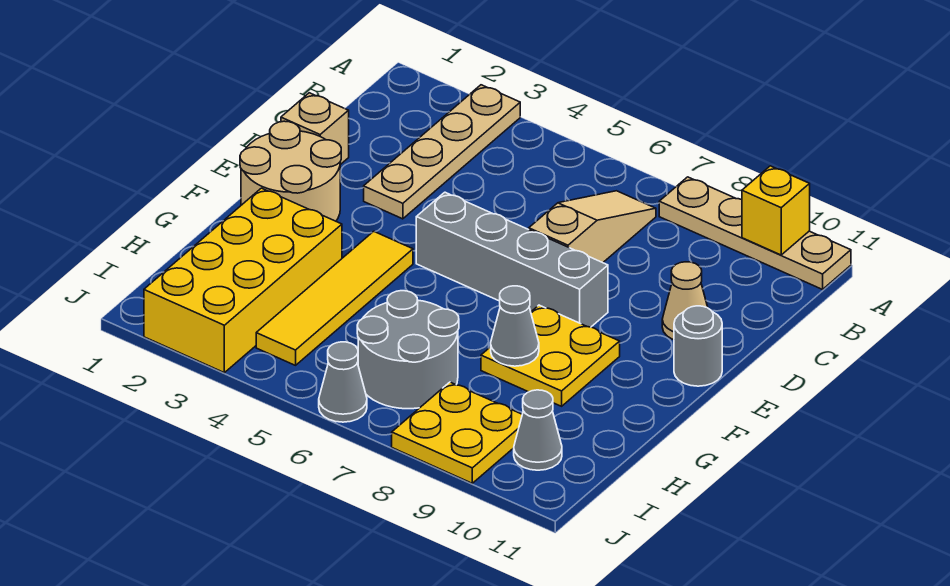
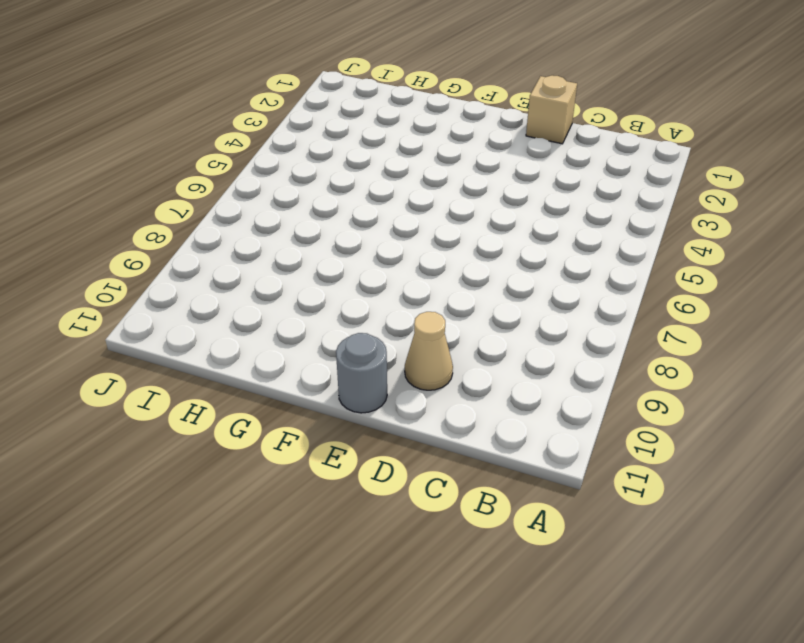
none -> tan 1x4 plate [364,85,520,219]
none -> tan 1x4 plate [659,177,851,289]
none -> tan 1x3 slope [529,191,656,263]

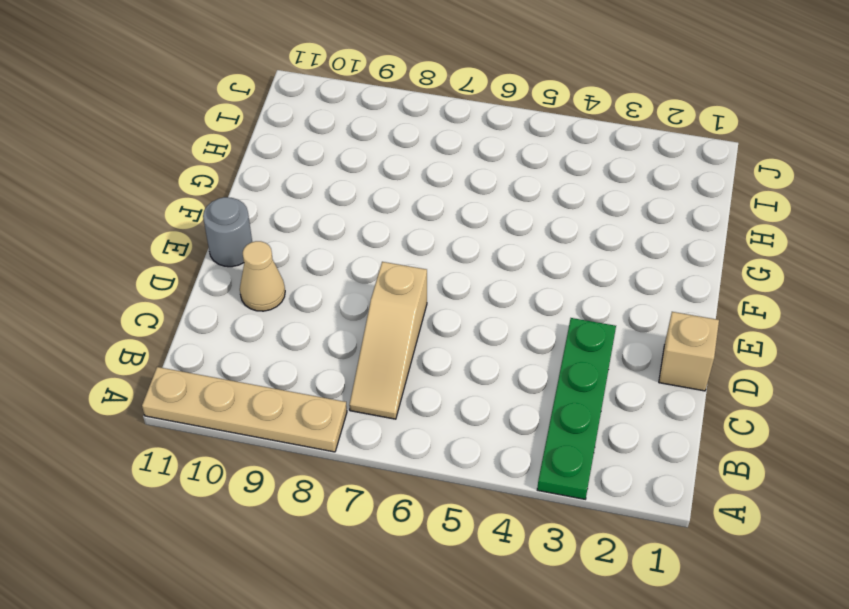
green 1x4 plate [537,318,616,499] -> tan 1x4 plate [364,85,520,219]
none -> tan 2x2 round brick [240,121,341,221]
none -> grey 1x4 brick [416,192,608,327]
none -> yellow 1x4 tile [256,231,413,365]

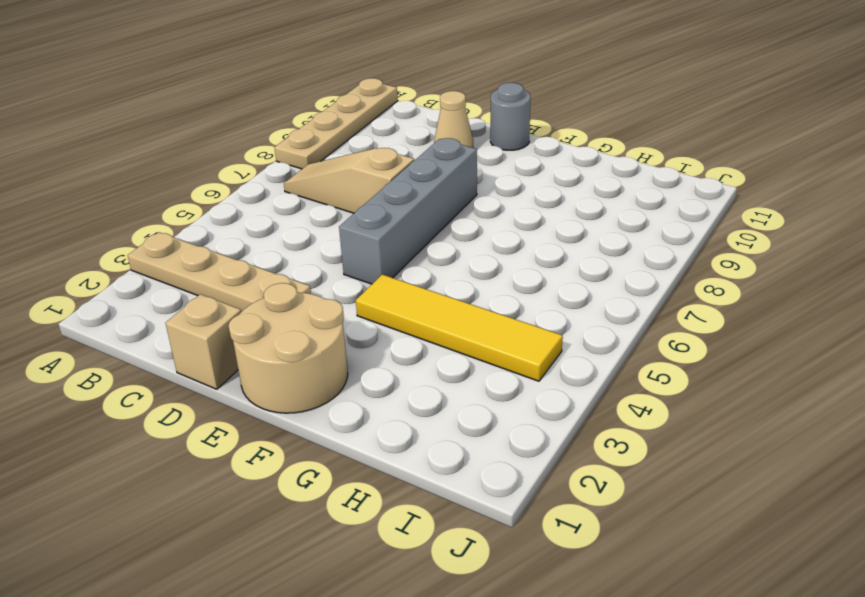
none -> yellow 2x2 plate [481,305,620,406]
none -> yellow 2x4 brick [144,188,342,373]
none -> grey 2x2 round brick [357,291,459,409]

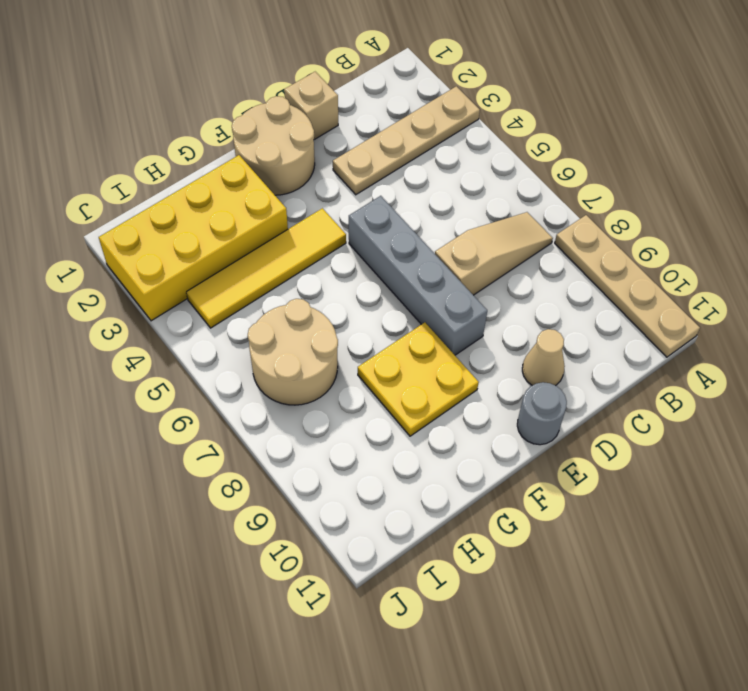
tan 2x2 round brick [248,299,338,405] -> grey 2x2 round brick [357,291,459,409]
none -> yellow 2x2 plate [392,382,522,483]
none -> grey 1x1 cone [514,390,562,470]
none -> grey 1x1 cone [319,342,367,422]

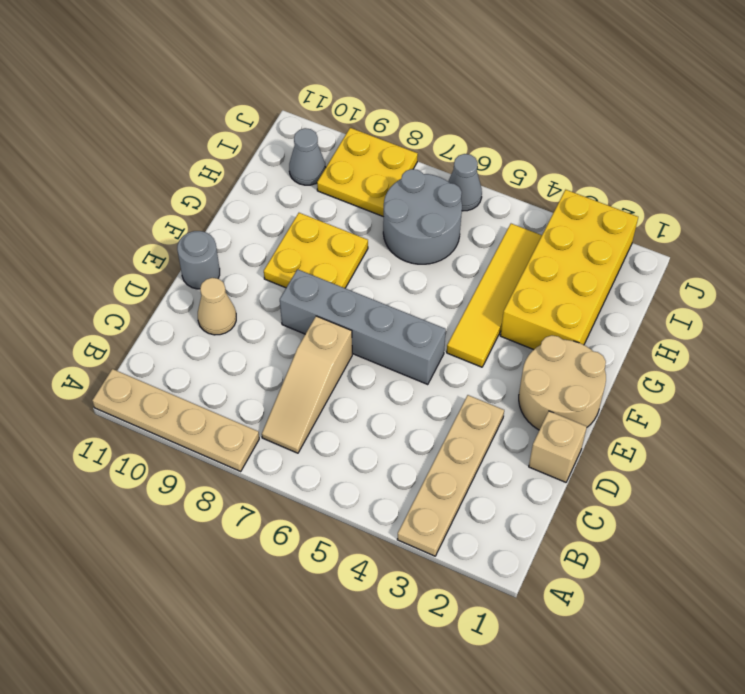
none -> yellow 1x1 brick [742,166,810,255]
none -> grey 1x1 cone [491,286,539,366]

